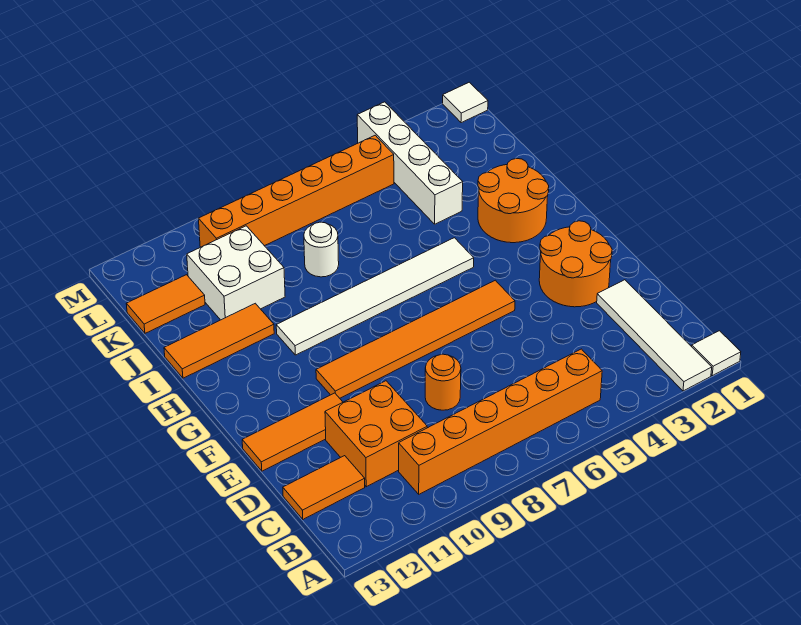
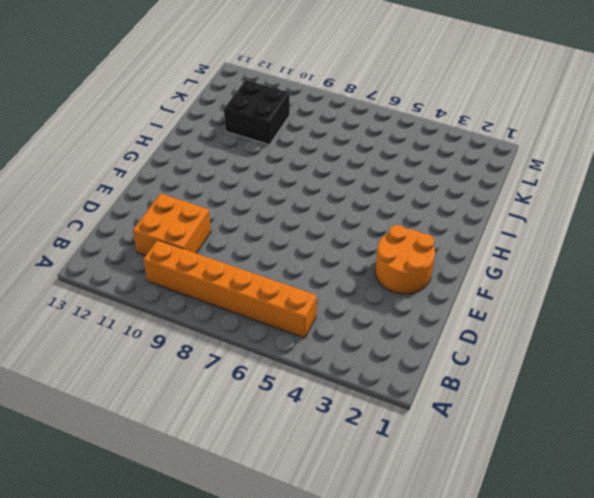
black 2x2 brick [224,80,290,145] -> white 2x2 brick [187,226,285,320]
none -> white 1x1 tile [692,331,741,376]
none -> white 1x4 tile [597,280,712,391]
none -> orange 1x2 tile [283,456,365,519]

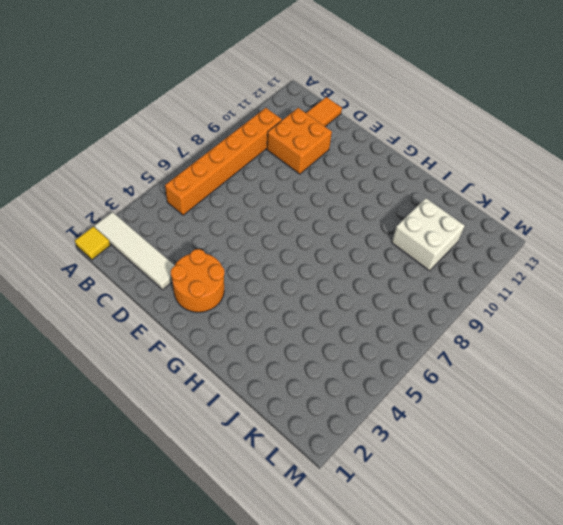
yellow 1x1 tile [75,227,110,260] -> white 1x1 tile [692,331,741,376]
none -> orange 1x1 round brick [425,354,461,410]
none -> orange 1x3 tile [242,393,343,471]
none -> orange 1x6 tile [316,280,515,398]

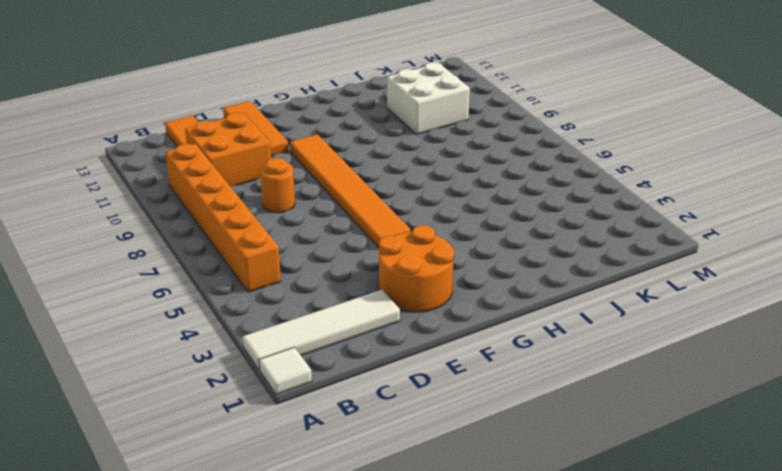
none -> orange 2x2 round brick [478,158,549,243]
none -> white 1x6 tile [276,238,474,355]
none -> orange 1x3 tile [164,303,274,378]

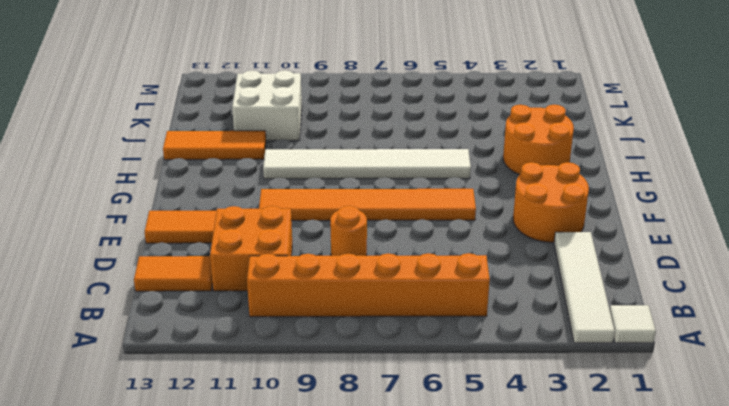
none -> white 1x4 brick [357,102,463,224]
none -> white 1x1 round brick [304,222,339,277]
none -> orange 1x2 tile [126,275,205,333]

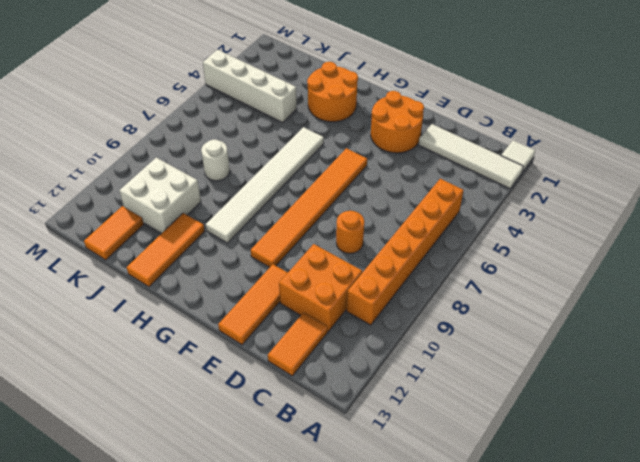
none -> orange 1x6 brick [198,135,394,247]
none -> white 1x1 tile [443,82,488,123]

